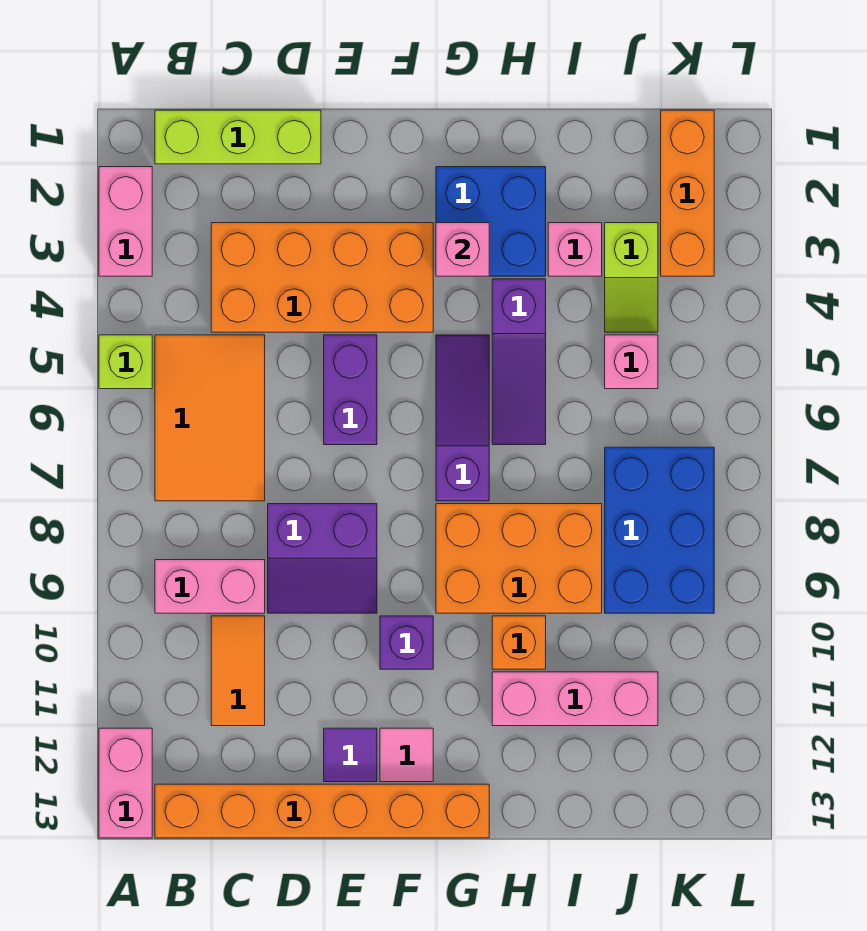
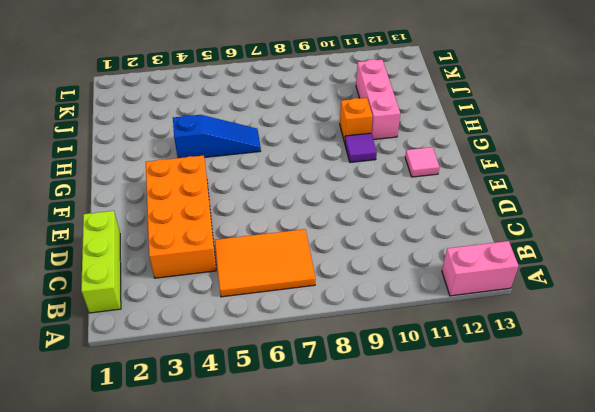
purple 1x1 tile [345,133,377,163] -> purple 1x1 tile moved to [324,728,377,782]
blue 1x3 slope [173,115,261,158] -> purple 1x3 slope [492,279,546,445]
none -> pink 1x2 brick [99,167,152,276]
none -> lime 1x1 brick [99,335,152,389]
none -> pink 1x2 brick [155,560,265,613]

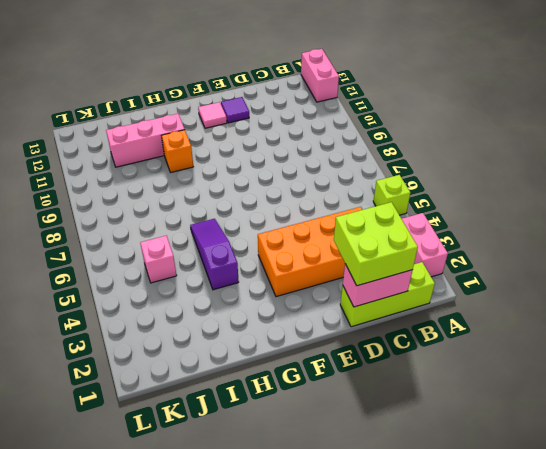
pink 1x2 brick [343,264,413,307] -> pink 1x2 brick moved to [155,560,265,613]
lime 2x2 brick [334,202,418,286] -> none
none -> orange 2x3 tile [155,335,265,501]
none -> orange 1x6 brick [155,784,489,838]
none -> orange 1x2 tile [211,616,265,726]

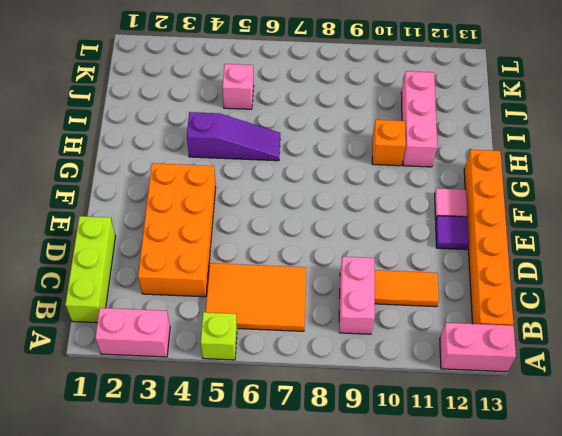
none -> purple 2x2 slope [268,504,377,613]
none -> purple 1x2 brick [324,335,377,445]
none -> purple 1x1 brick [380,616,433,669]

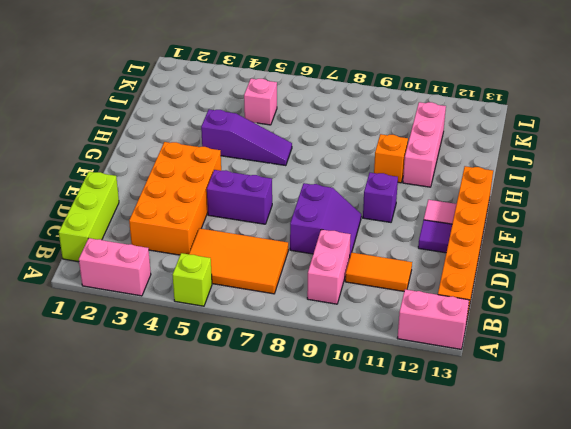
none -> blue 2x2 brick [436,167,546,276]
none -> purple 1x3 slope [436,335,489,501]
none -> orange 2x3 brick [436,504,602,613]

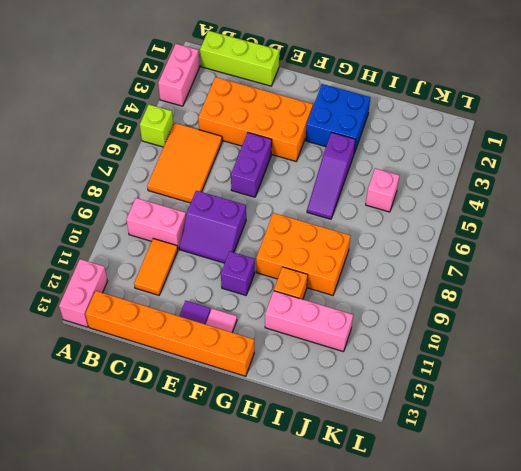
none -> purple 1x3 slope [436,335,489,501]
none -> pink 1x1 brick [548,223,602,276]
none -> lime 1x2 slope [605,223,658,332]

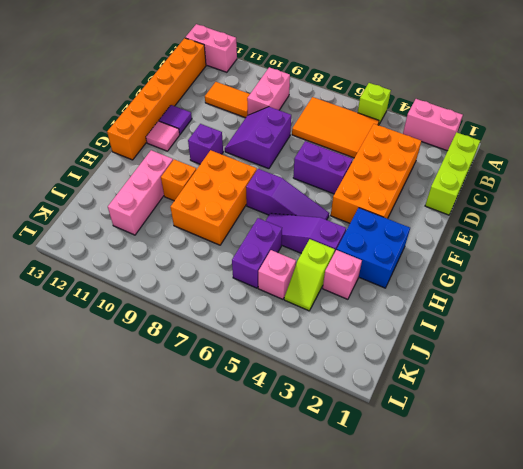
lime 1x2 slope [284,239,335,311] -> lime 1x2 slope turned to [605,223,658,332]
purple 1x2 brick [232,218,282,288] -> none
none -> blue 2x3 brick [605,447,714,613]
none -> orange 1x3 brick [661,110,714,276]
none -> pink 1x1 brick [436,223,489,276]

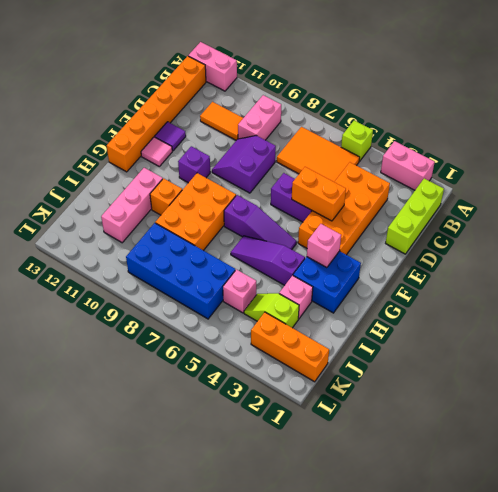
orange 1x2 brick [292,167,346,221] -> none
blue 2x4 brick [126,223,235,319] -> blue 2x3 brick [605,447,714,613]

